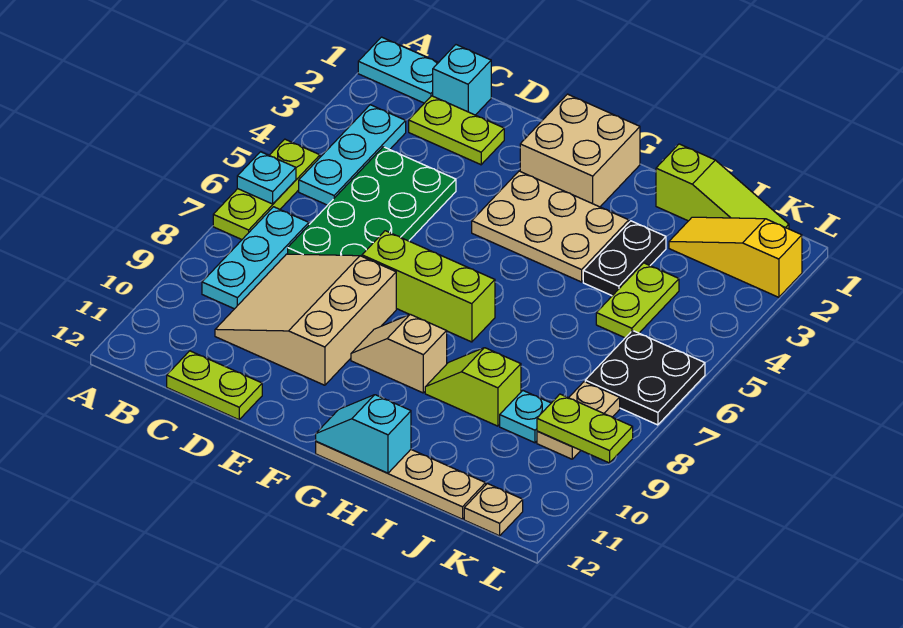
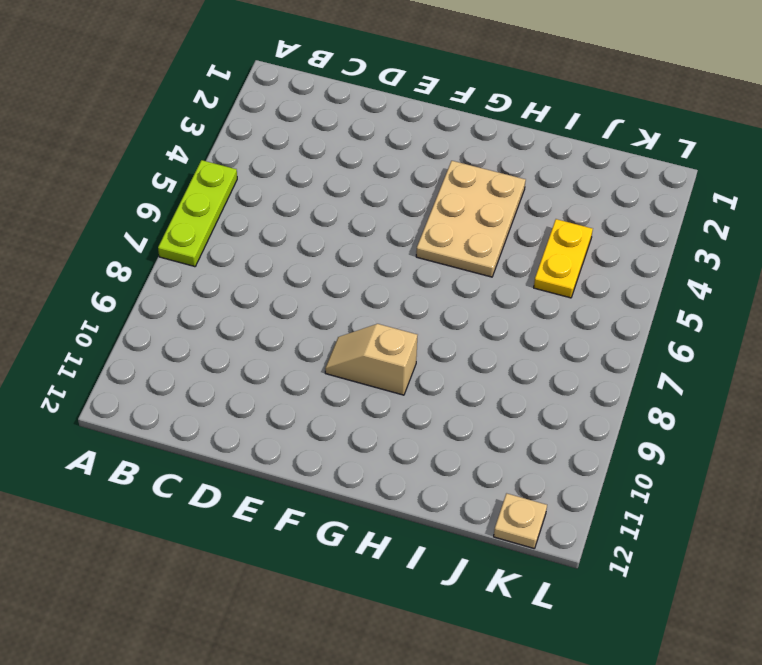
tan 2x3 plate [416,161,526,277] -> tan 2x3 plate turned to [472,171,629,282]
yellow 1x2 plate [534,219,593,298] -> lime 1x2 plate [596,263,679,338]
none -> cyan 1x2 plate [358,37,439,103]
none -> cyan 1x3 plate [299,105,406,205]
none -> cyan 1x3 plate [202,207,309,309]

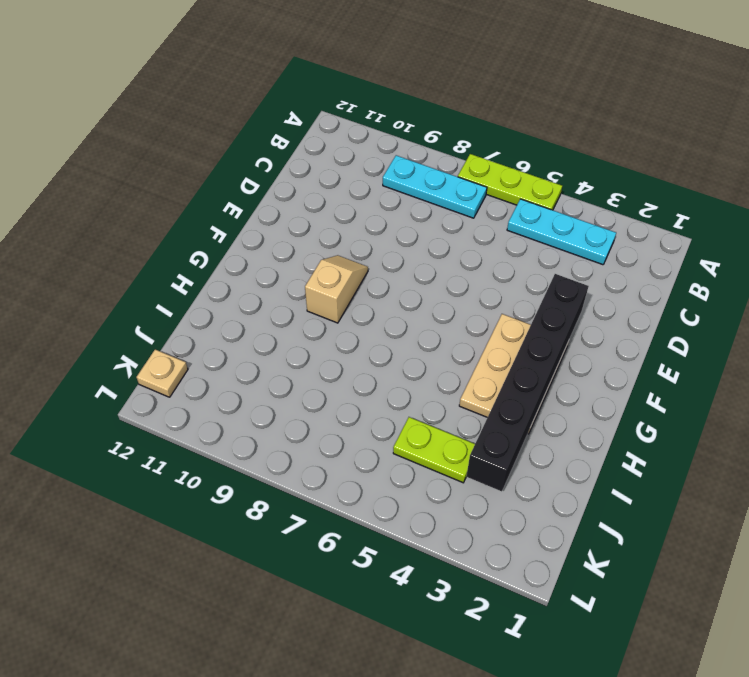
black 1x6 brick [466,274,589,491] -> none
none -> cyan 1x2 plate [358,37,439,103]
none -> cyan 1x1 brick [433,45,491,115]
none -> lime 1x2 plate [409,96,504,165]

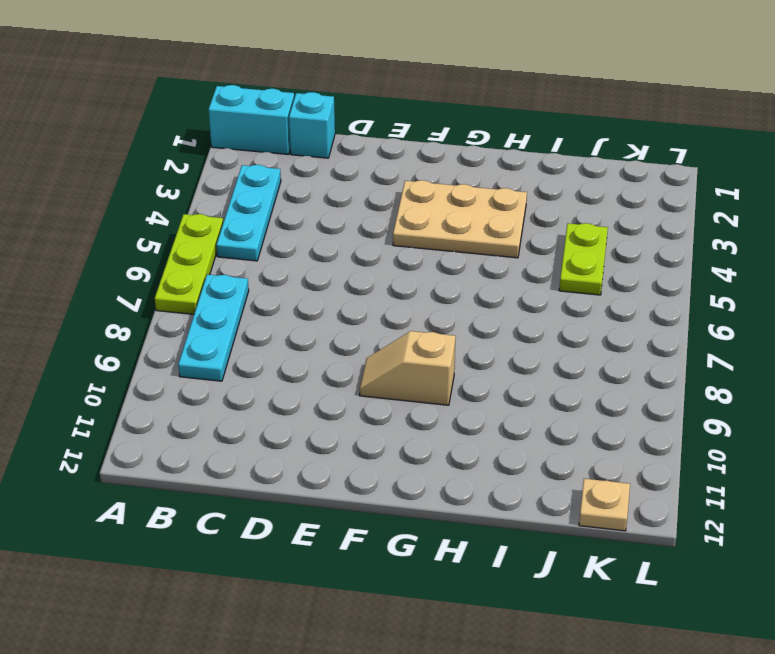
cyan 1x2 brick [209,85,294,155] -> cyan 1x2 plate [358,37,439,103]
none -> lime 1x2 plate [409,96,504,165]
none -> green 2x4 plate [288,147,456,256]
none -> tan 3x3 slope [215,254,396,385]

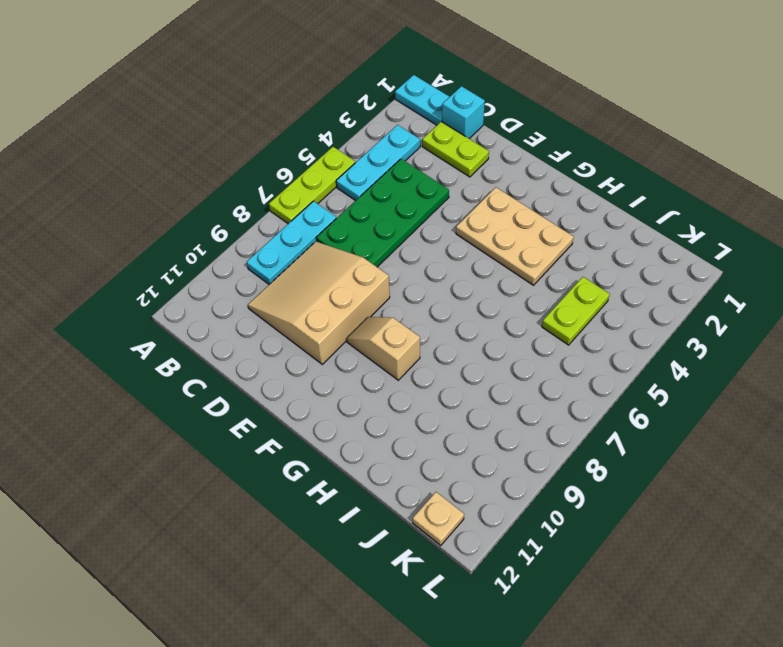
none -> lime 1x2 plate [167,351,262,420]
none -> lime 1x3 brick [362,231,495,342]
none -> tan 2x2 brick [520,94,640,207]

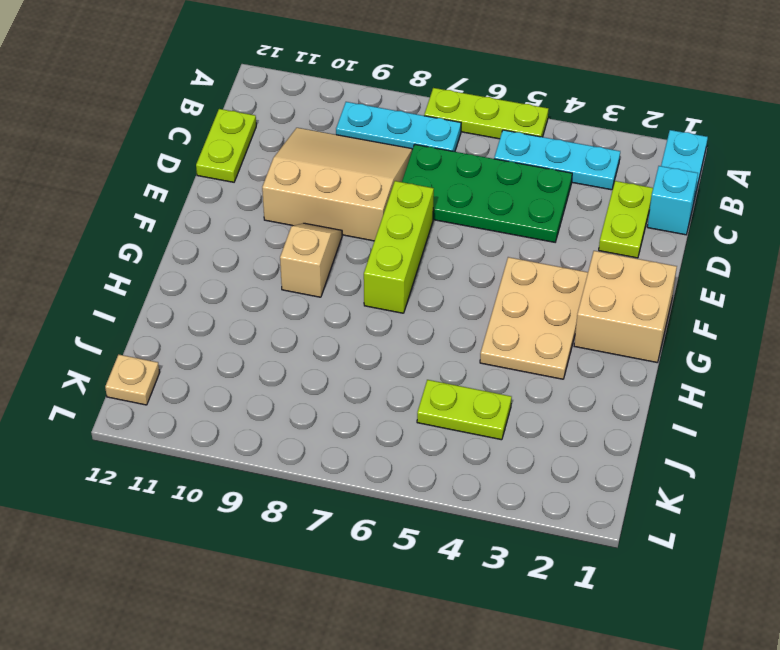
none -> tan 1x4 plate [316,442,486,519]
none -> lime 1x2 slope [425,348,521,426]
none -> lime 1x3 slope [656,144,789,229]

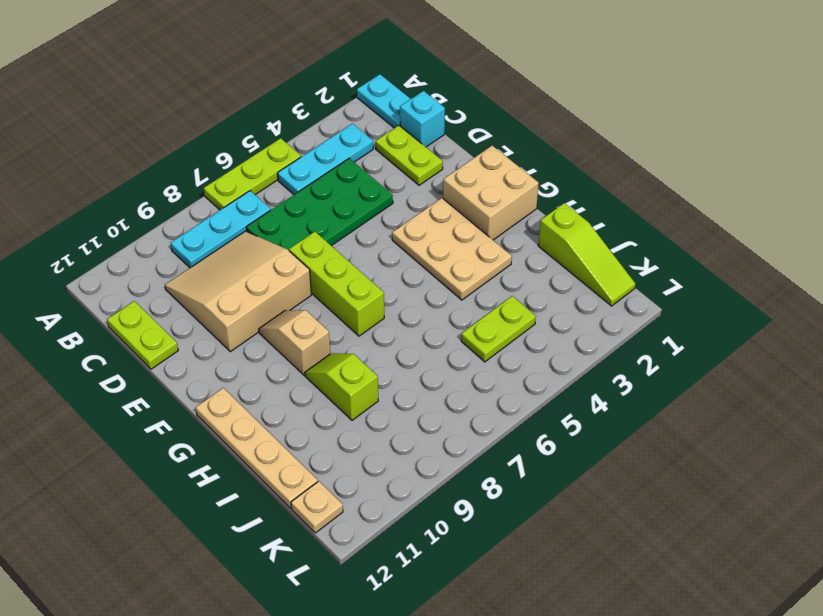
none -> black 1x2 plate [583,221,666,296]
none -> yellow 1x3 slope [669,217,802,297]
none -> cyan 1x1 plate [500,391,551,443]

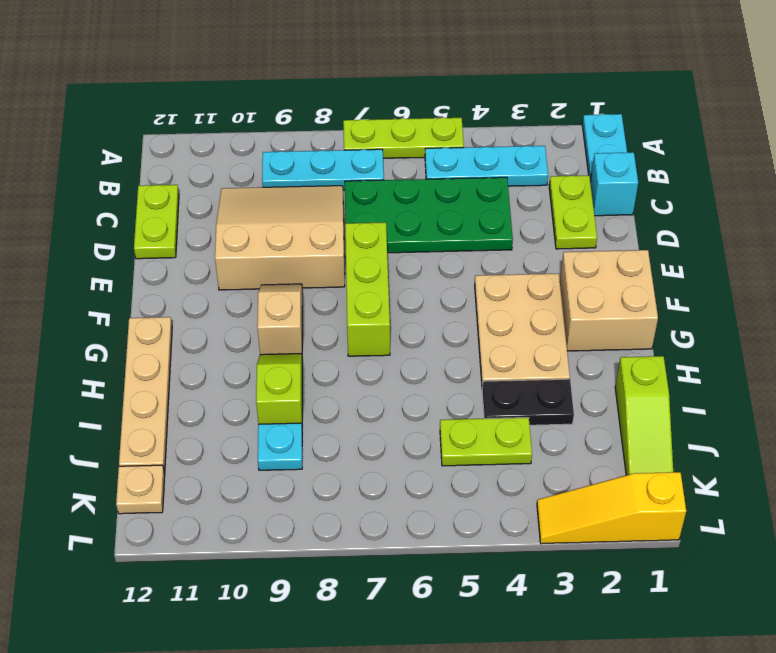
yellow 1x3 slope [537,472,686,544] -> yellow 1x3 slope turned to [669,217,802,297]
none -> black 2x2 plate [585,331,705,425]
none -> tan 1x2 plate [537,382,620,459]
none -> cyan 1x1 plate [237,152,296,204]

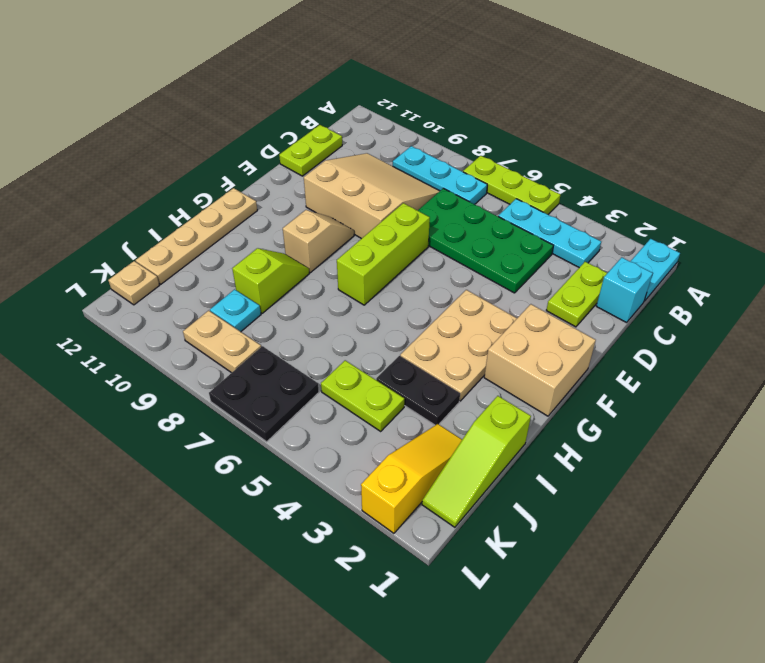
none -> cyan 1x1 plate [237,152,296,204]
none -> cyan 1x2 slope [316,395,411,473]
none -> lime 1x2 plate [537,394,633,463]

